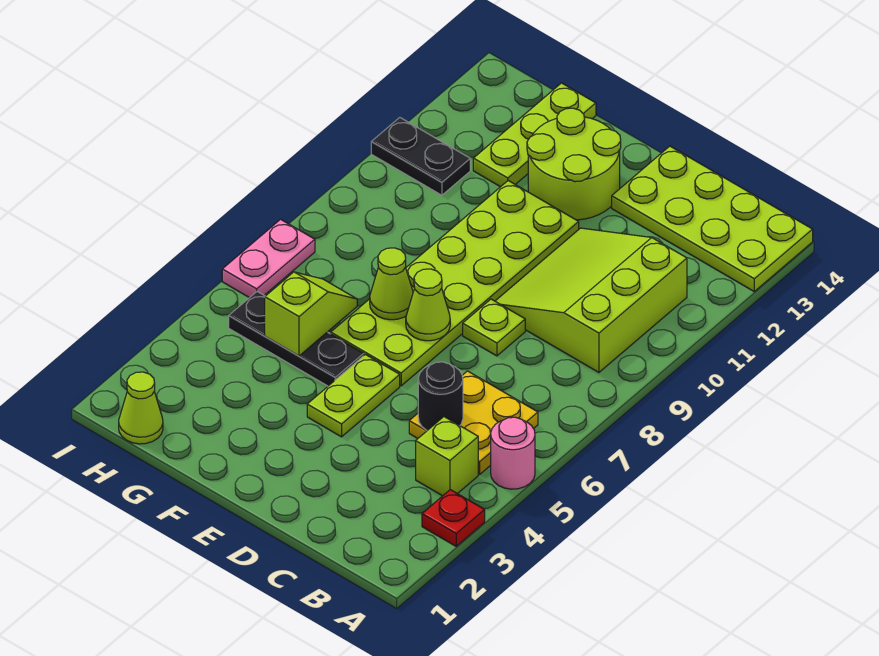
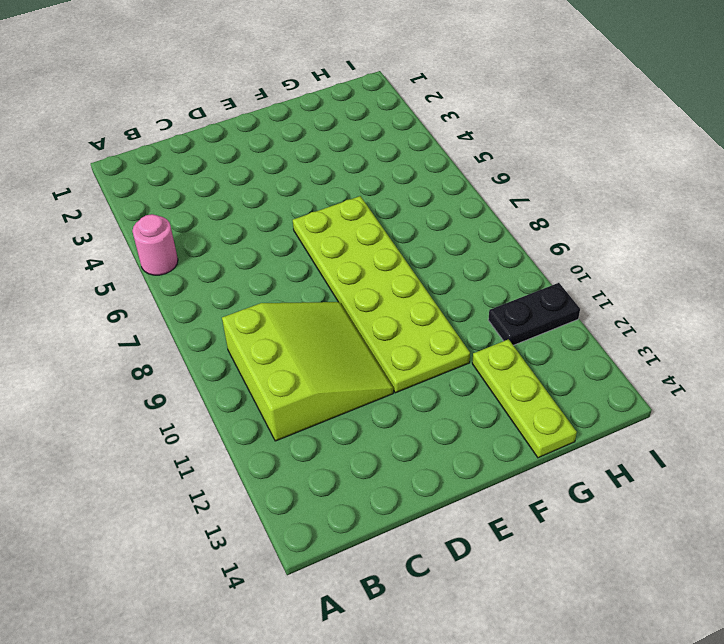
none -> red 1x1 plate [422,490,485,546]
none -> lime 2x4 plate [612,146,813,291]
none -> lime 1x1 brick [416,417,478,496]

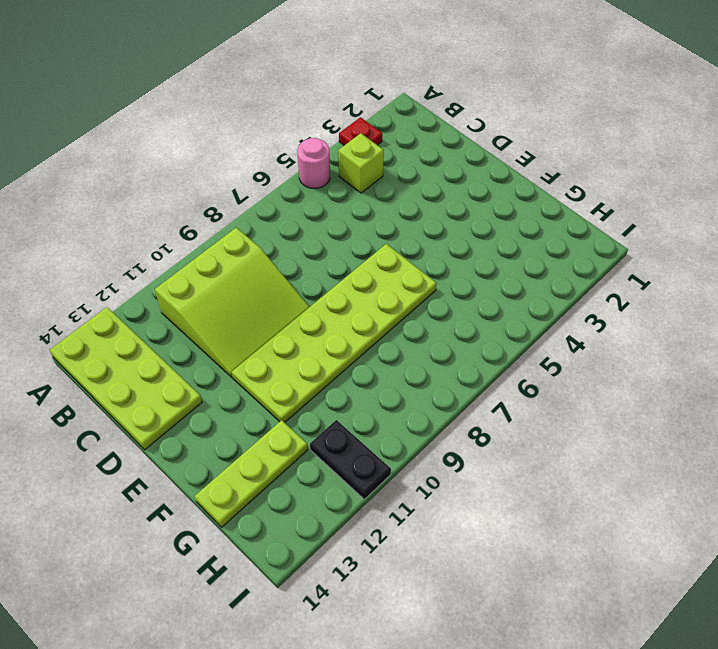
none -> yellow 2x2 plate [409,371,538,474]
none -> lime 1x1 plate [463,299,525,356]
none -> lime 1x2 plate [307,355,400,437]

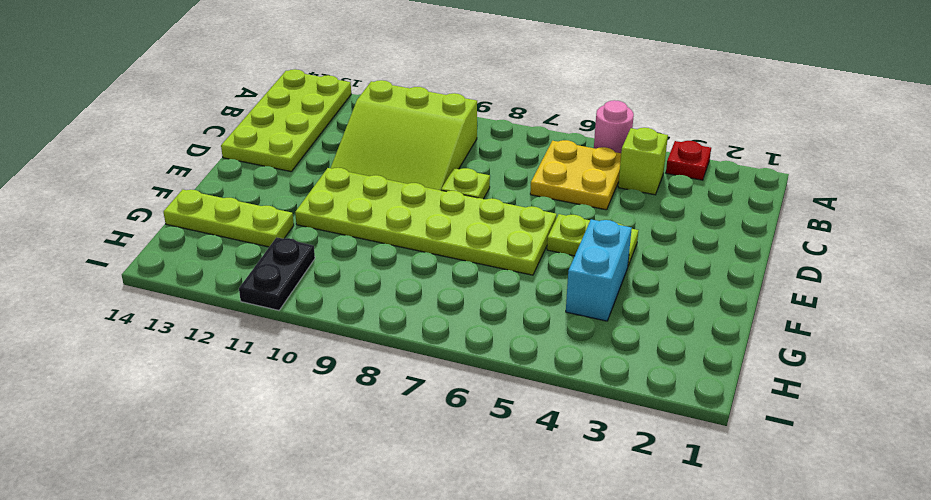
cyan 1x2 brick [566,219,632,321] -> none
none -> lime 2x2 round brick [527,108,621,220]
none -> black 1x3 plate [229,292,364,386]
none -> lime 1x1 cone [119,372,163,444]

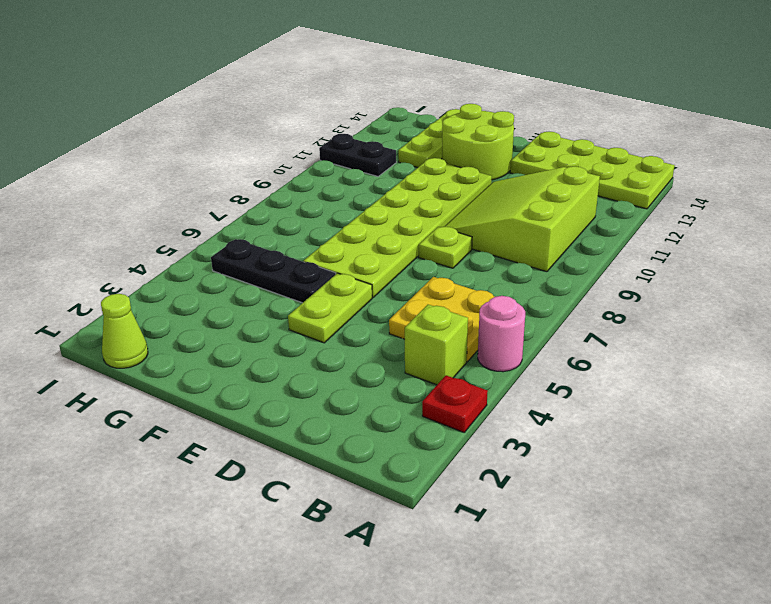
none -> pink 1x2 plate [222,219,315,298]
none -> black 1x1 round brick [418,362,463,430]
none -> lime 1x1 cone [406,269,450,341]

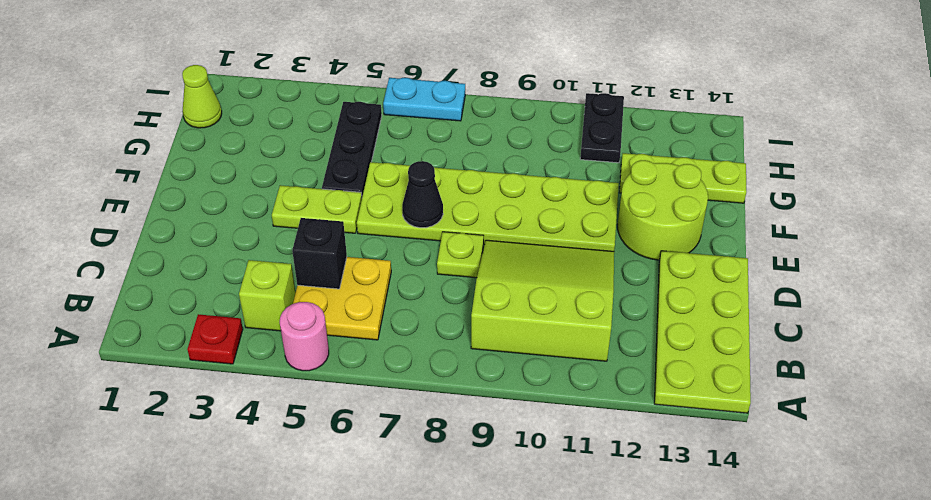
black 1x1 brick [292,218,347,289] -> black 1x1 round brick [418,362,463,430]
black 1x1 cone [402,161,443,228] -> lime 1x1 cone [406,269,450,341]
cyan 1x2 plate [383,78,465,121] -> pink 1x2 plate [222,219,315,298]
none -> lime 1x1 cone [370,248,413,320]
none -> lime 1x2 slope [265,272,357,356]

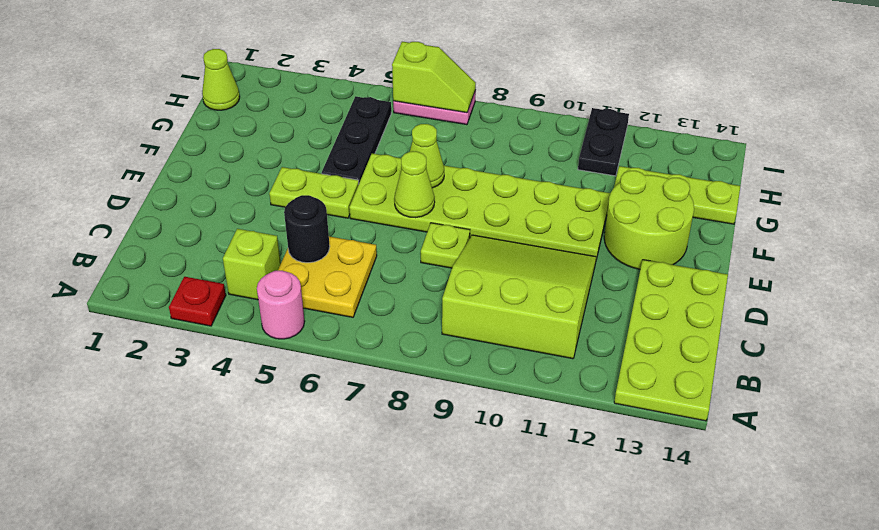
lime 1x2 slope [392,42,476,113] -> lime 1x2 slope moved to [265,272,357,356]

